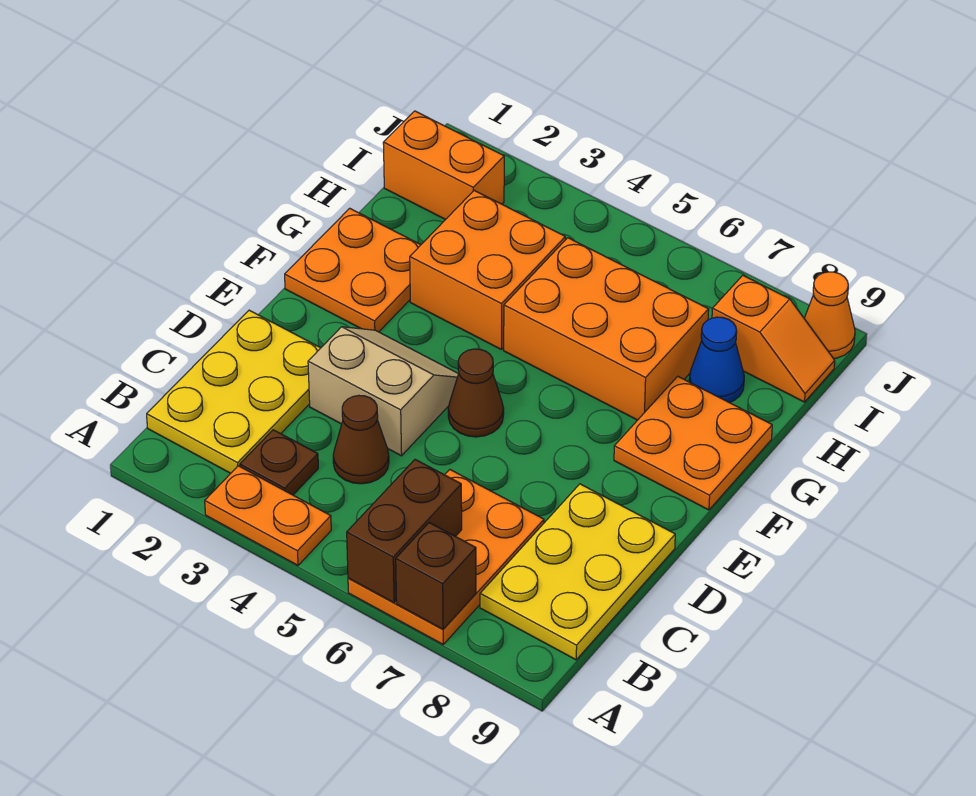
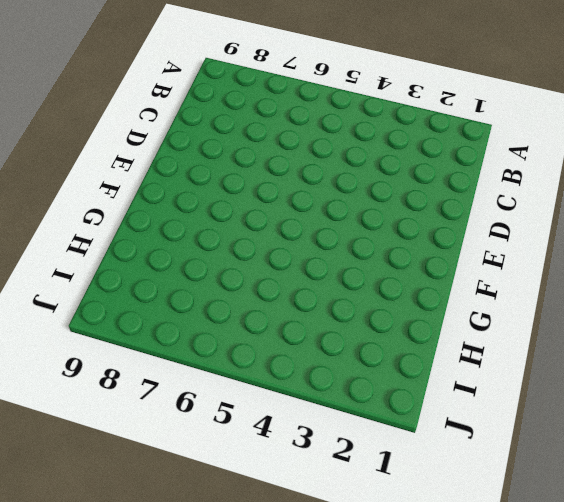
none -> orange 1x2 plate [205,466,331,565]
none -> orange 2x3 plate [348,470,544,644]
none -> yellow 2x3 plate [147,310,320,473]

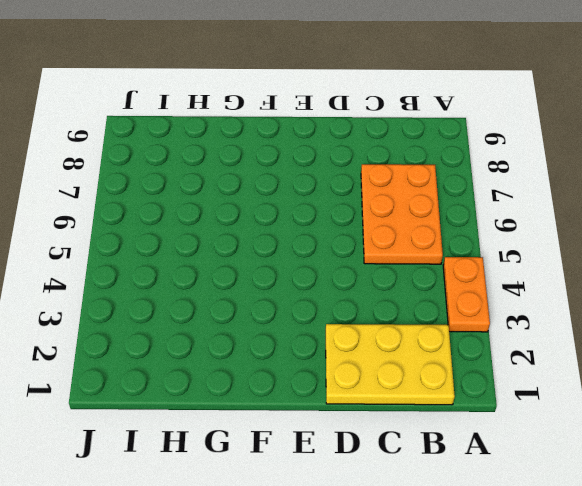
orange 2x3 plate [361,164,443,264] -> orange 2x3 plate turned to [348,470,544,644]
none -> brown 1x1 plate [240,430,318,495]
none -> yellow 2x3 plate [480,484,675,660]
none -> brown 1x1 cone [333,395,389,484]

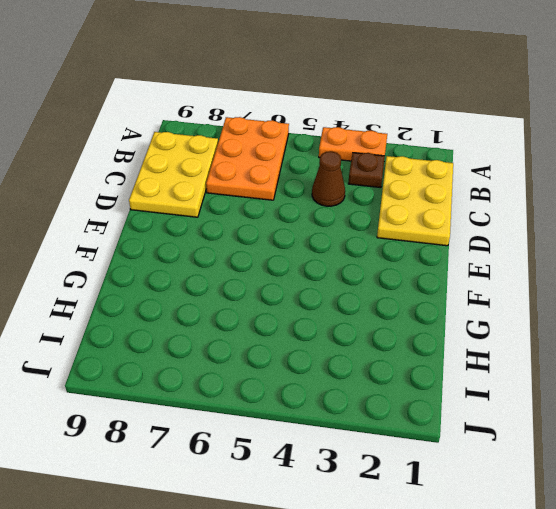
none -> tan 2x2 slope [308,327,458,456]
none -> brown 1x1 cone [448,349,504,437]
none -> orange 2x2 plate [285,208,421,332]

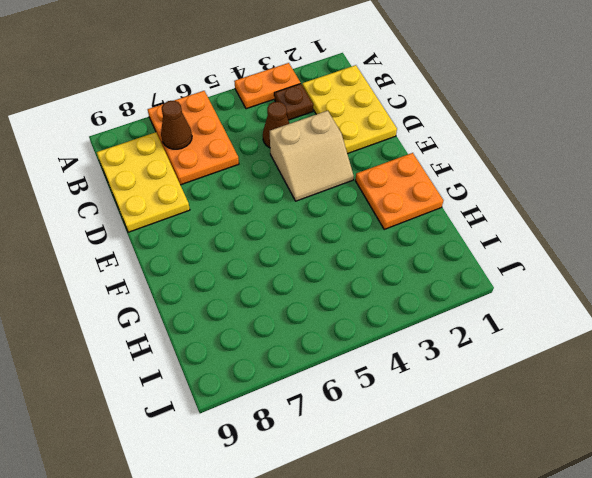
brown 1x1 cone [161,101,192,149] -> brown 1x1 cone moved to [448,349,504,437]
none -> orange 2x2 plate [614,376,772,510]
none -> orange 2x2 brick [410,190,565,349]
none -> orange 2x3 brick [504,238,709,420]

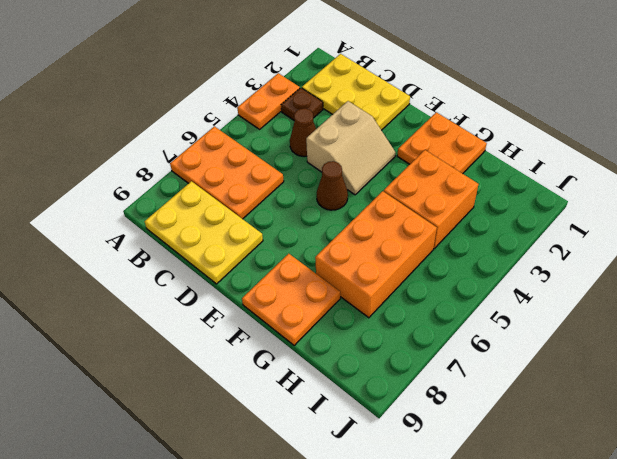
none -> blue 1x1 cone [689,317,744,403]
none -> orange 1x2 brick [383,111,504,220]
none -> orange 1x2 slope [712,275,835,402]

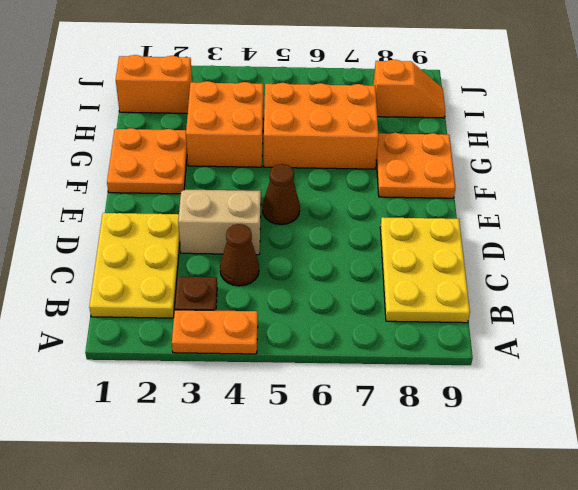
none -> orange 2x3 plate [348,470,544,644]
none -> blue 1x1 cone [689,317,744,403]
none -> orange 1x1 cone [804,272,855,359]

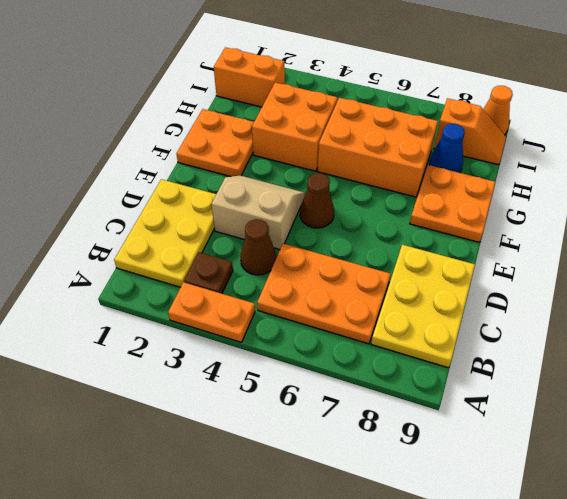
orange 2x3 plate [257,244,391,344] -> orange 2x3 plate turned to [348,470,544,644]
none -> brown 1x2 brick [347,460,462,603]
none -> brown 1x1 brick [396,523,476,629]

